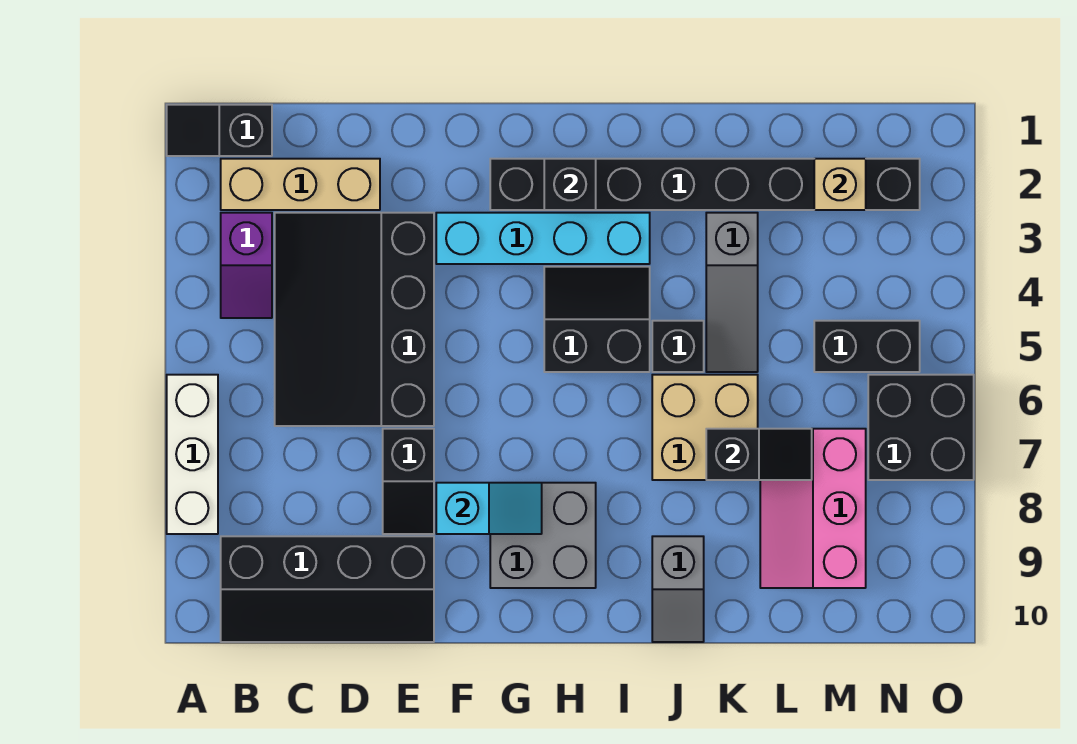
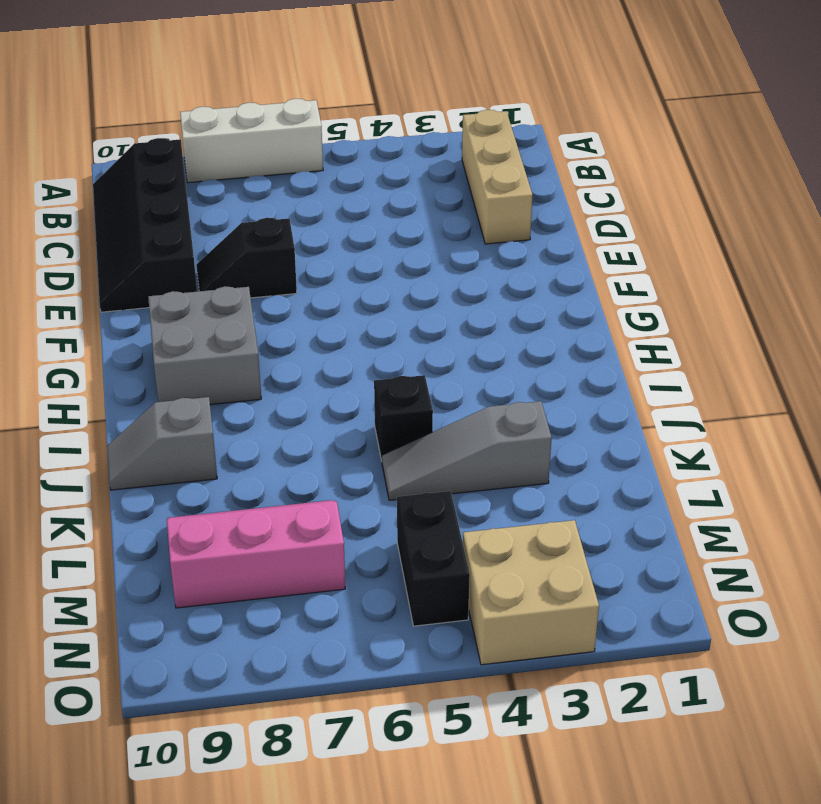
tan 2x2 brick [463,520,599,665] -> tan 2x2 brick moved to [652,375,758,480]
none -> black 1x2 slope [167,105,272,156]
none -> purple 1x2 slope [221,213,272,318]
none -> black 3x4 slope [275,213,434,426]

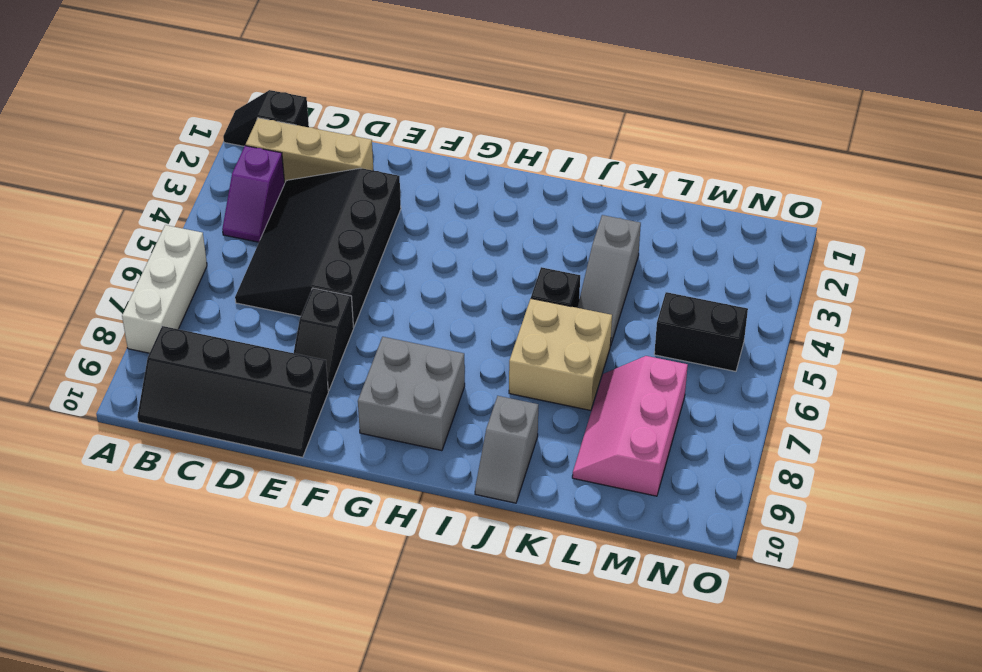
none -> cyan 1x4 brick [436,213,650,264]
none -> black 1x8 brick [490,159,920,210]
none -> black 2x2 slope [544,267,650,372]

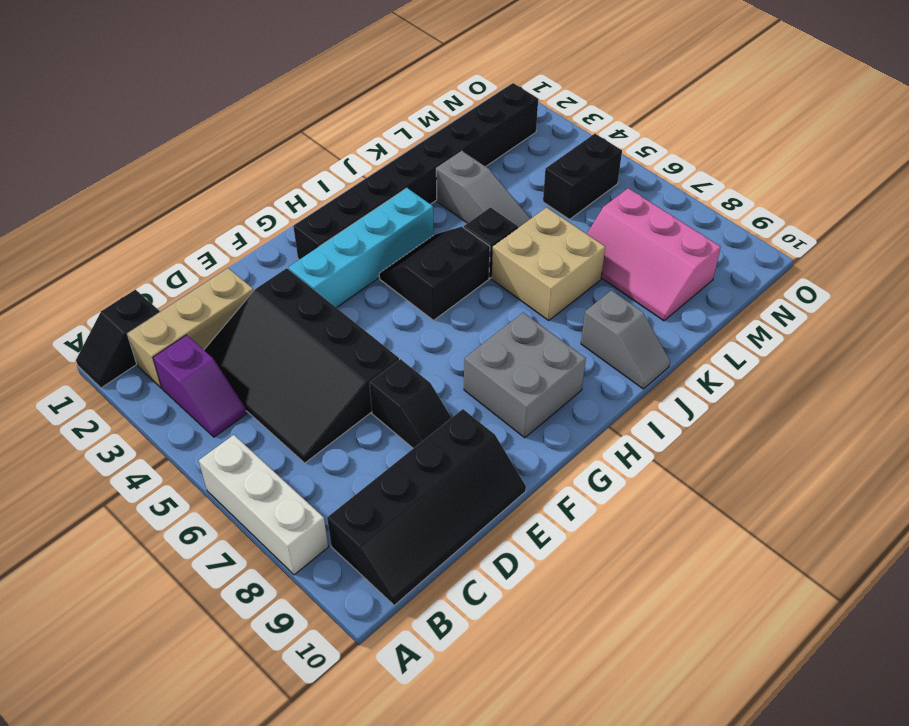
none -> black 2x2 brick [868,375,974,480]
none -> cyan 1x2 slope [436,483,542,534]
none -> black 1x1 brick [544,159,596,210]

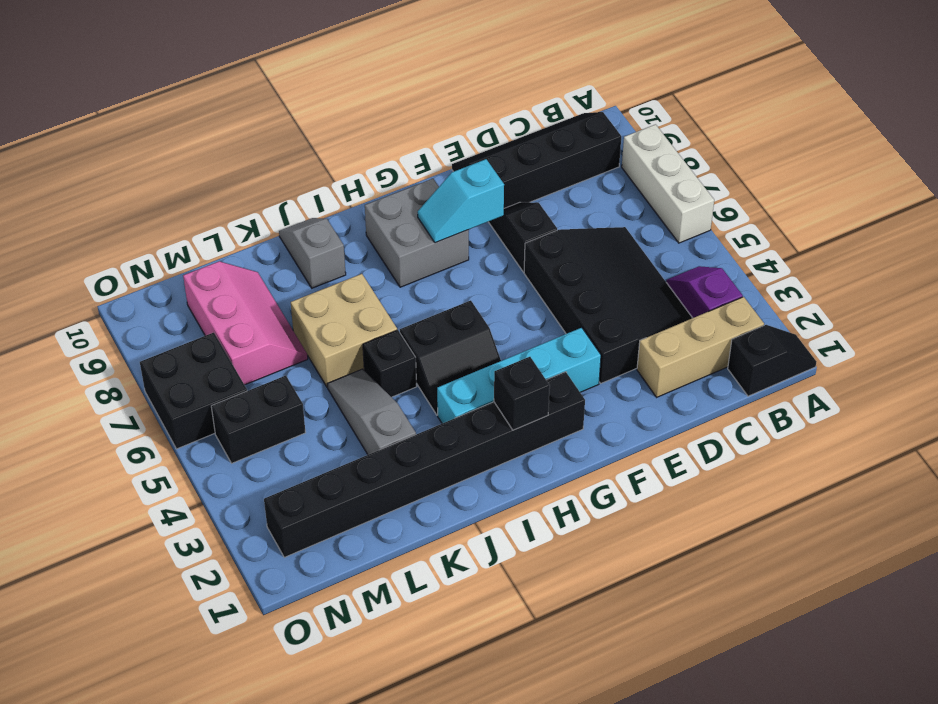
none -> black 1x2 slope [706,429,812,480]
none -> tan 1x1 brick [814,159,866,210]

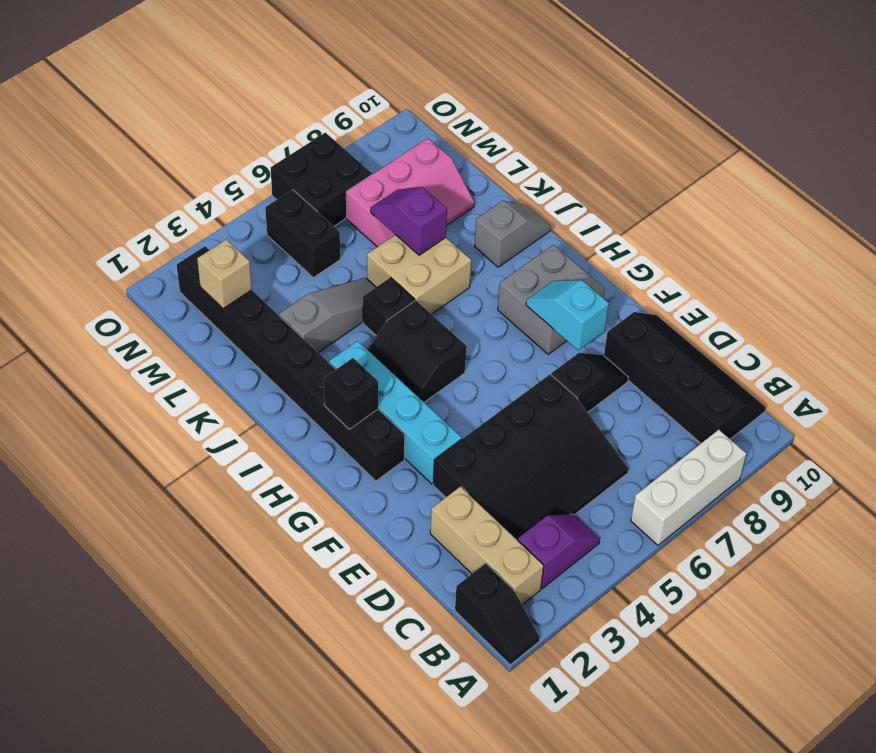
purple 1x2 slope [371,187,447,255] -> black 1x2 slope [706,429,812,480]

